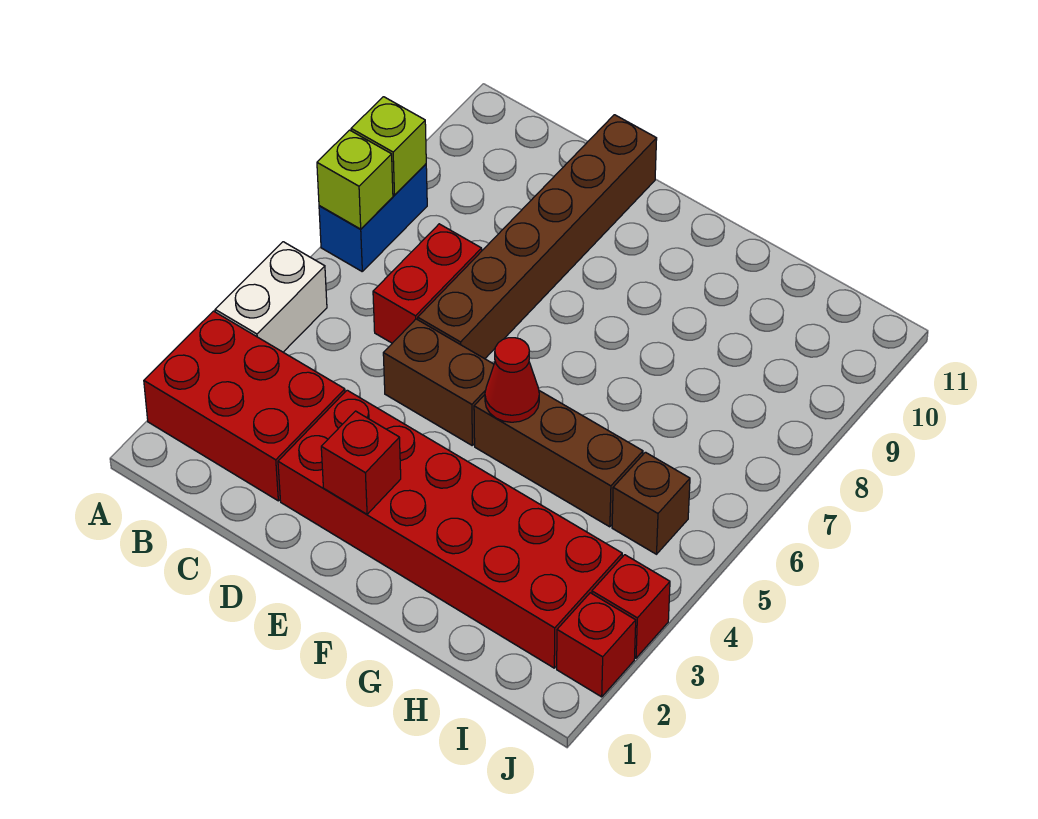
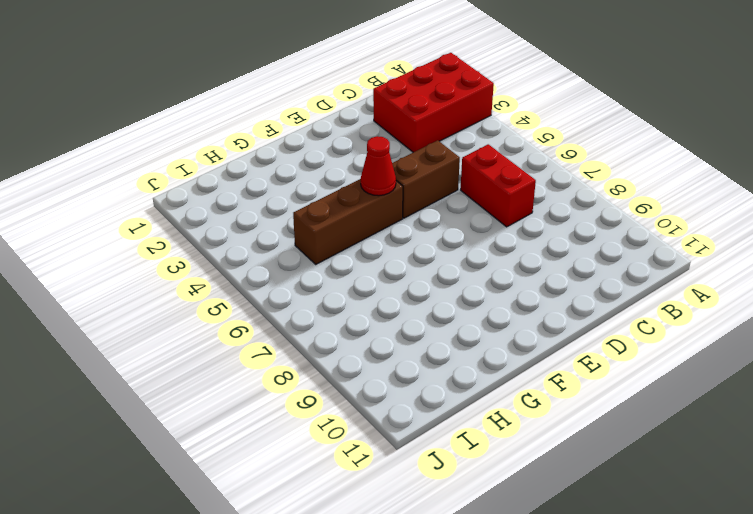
none -> white 1x2 brick [215,242,327,352]
none -> blue 1x2 brick [319,164,427,271]
none -> red 2x6 brick [278,390,622,668]

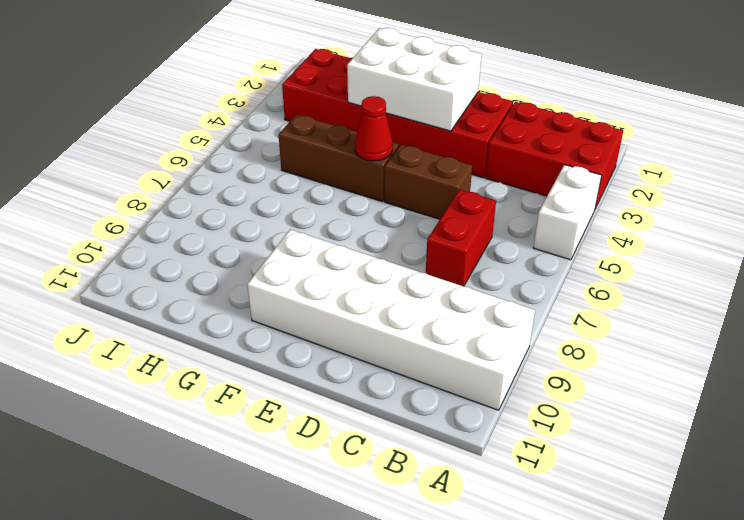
white 2x6 brick [247,229,535,410] -> brown 1x6 brick [418,115,657,359]
white 2x3 brick [347,28,482,131] -> red 1x1 brick [321,411,401,514]
none -> blue 1x2 brick [319,164,427,271]
none -> brown 1x1 brick [612,452,690,554]
none -> red 1x1 brick [557,593,636,697]

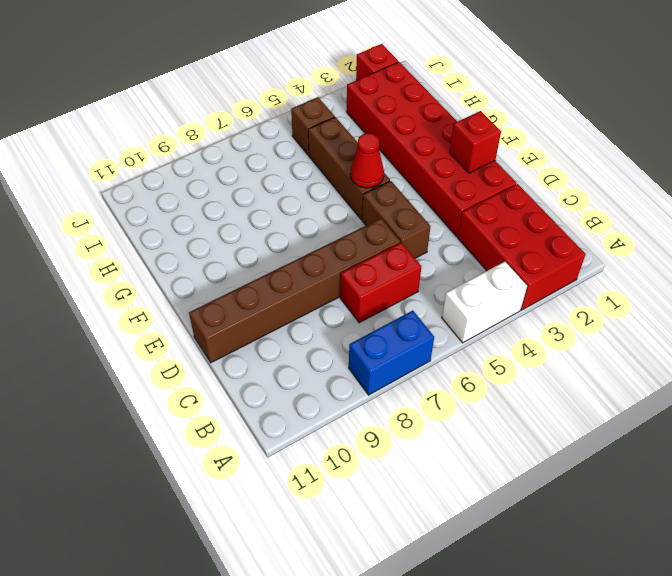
none -> red 1x1 brick [592,555,670,658]
none -> lime 1x1 brick [317,130,393,229]
none -> lime 1x1 brick [351,97,426,195]

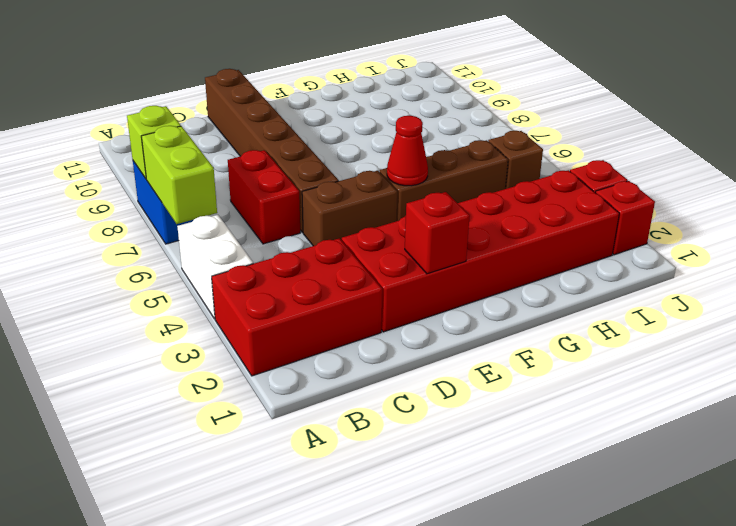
lime 1x2 brick [141,126,217,224] -> lime 1x1 brick [317,130,393,229]

